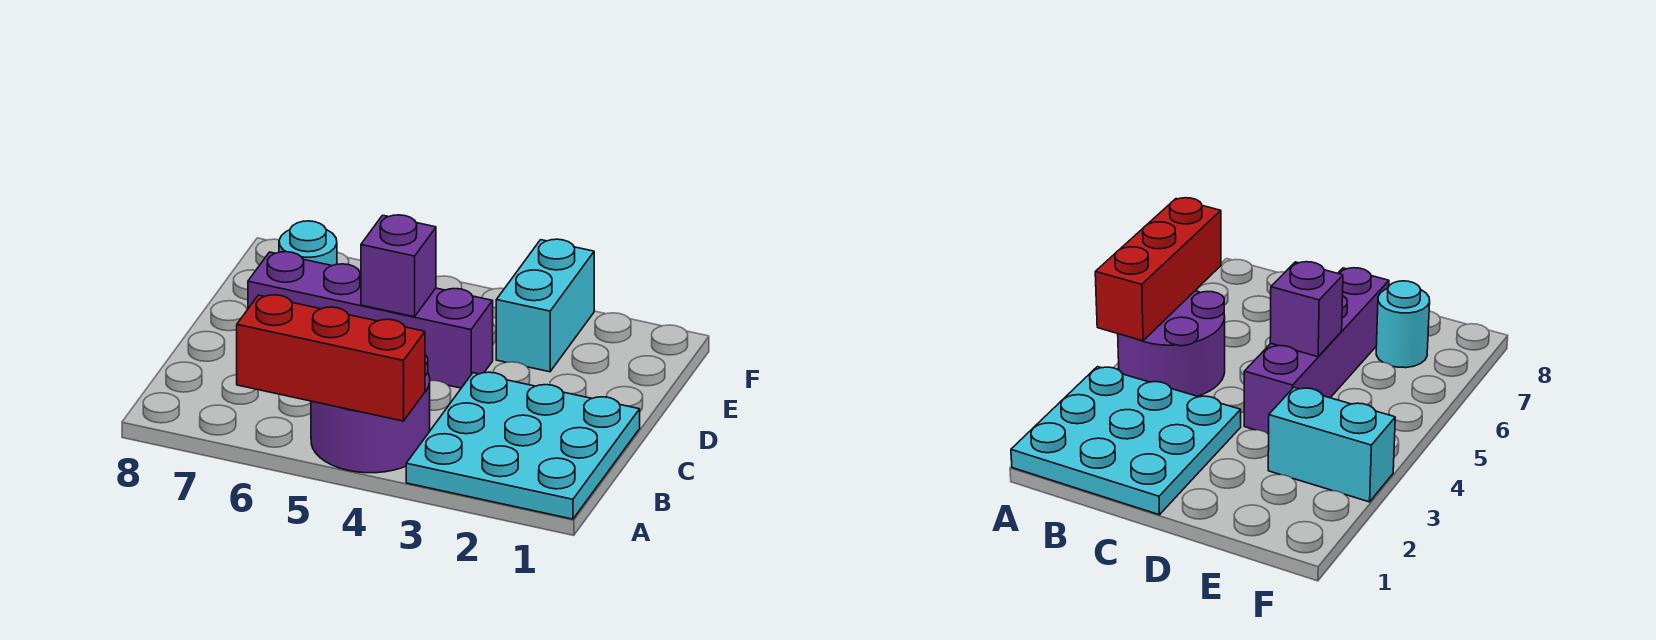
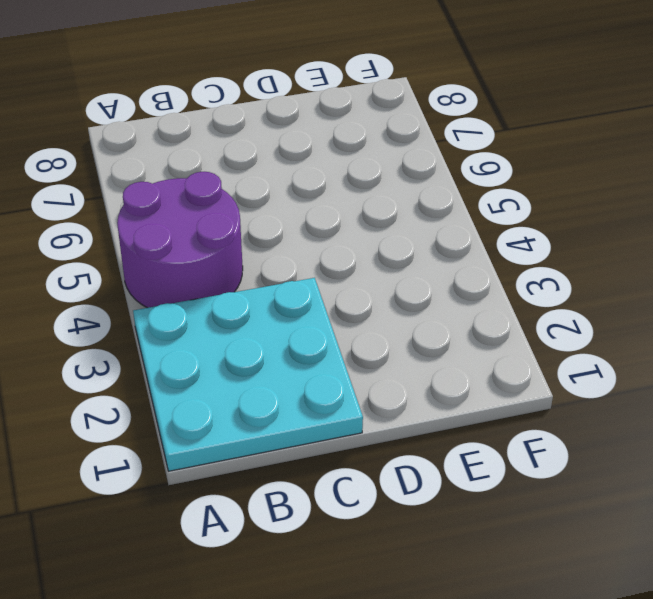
none -> purple 1x4 brick [248,252,493,388]
none -> cyan 1x2 brick [496,239,594,372]

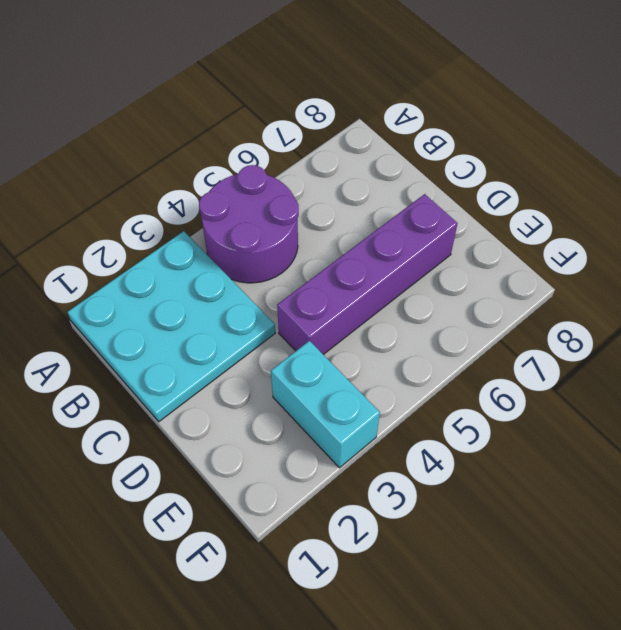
none -> cyan 1x1 round brick [279,221,337,266]
none -> red 1x3 brick [237,295,425,421]

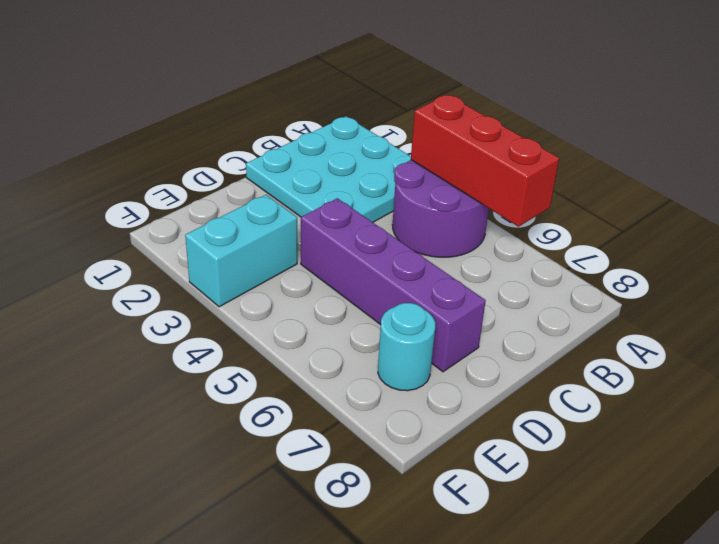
none -> purple 1x1 brick [361,215,436,317]

